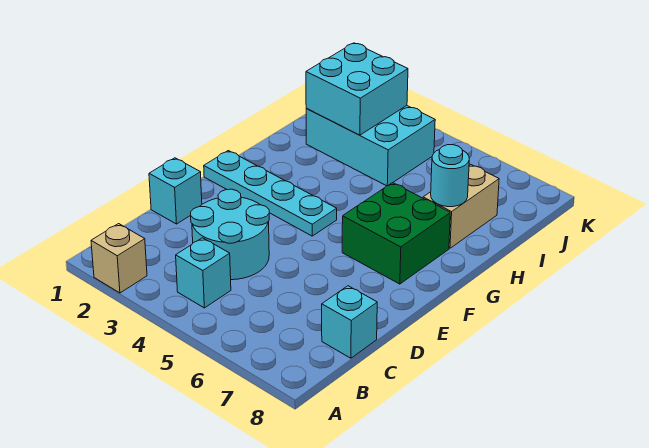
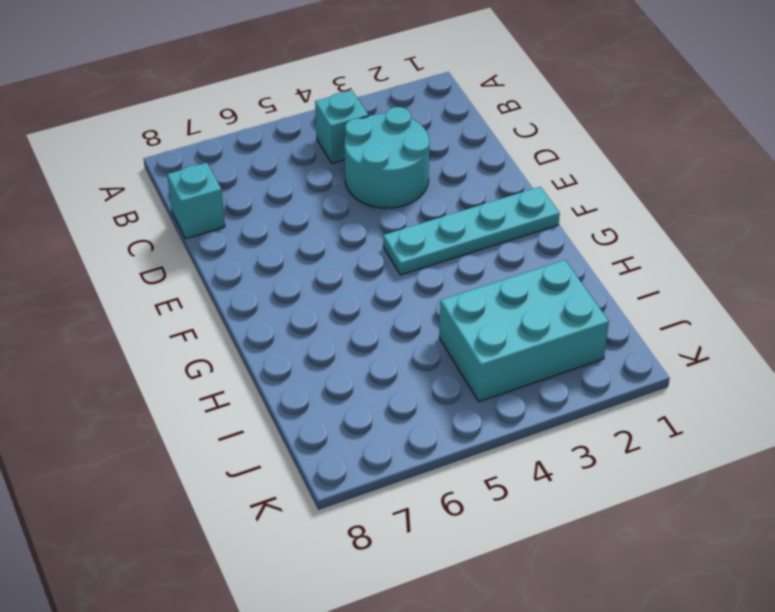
none -> tan 1x1 brick [91,224,147,293]
none -> cyan 1x1 brick [149,158,202,224]

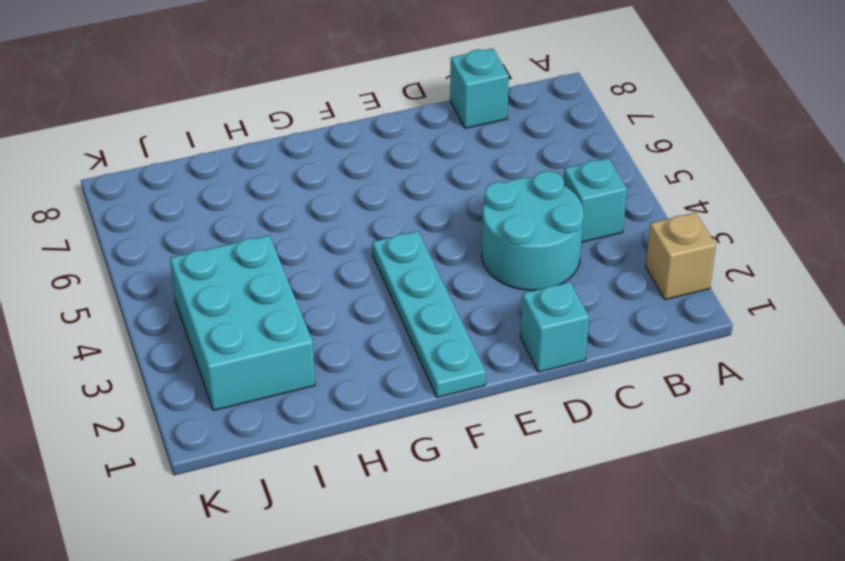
none -> green 2x2 brick [342,183,450,284]
none -> tan 1x2 brick [423,165,499,248]

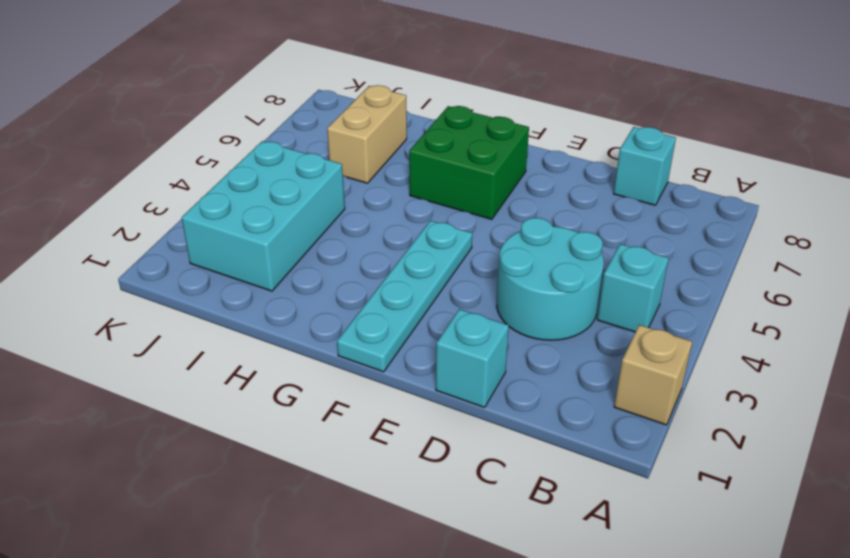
tan 1x2 brick [327,85,407,183] -> tan 1x2 brick turned to [423,165,499,248]
none -> cyan 1x1 round brick [431,145,469,207]
none -> cyan 2x2 brick [306,43,408,135]

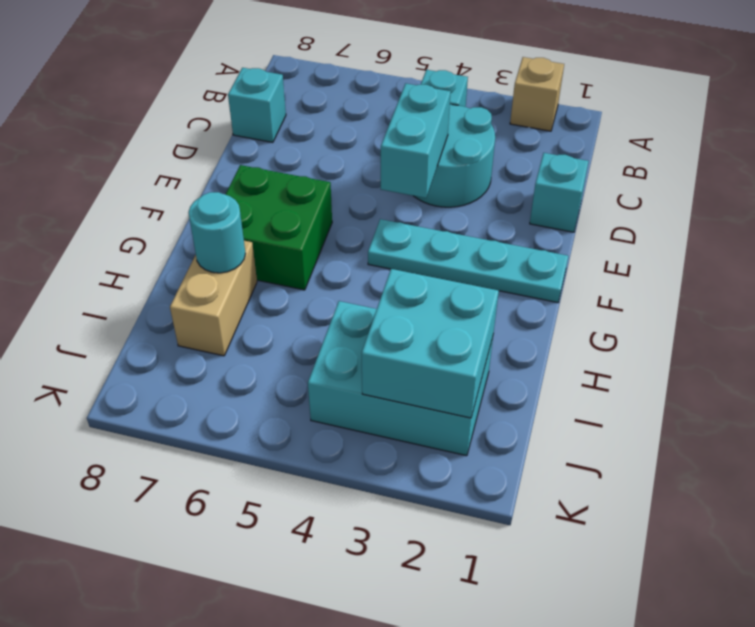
cyan 1x2 brick [381,83,451,198] -> none

